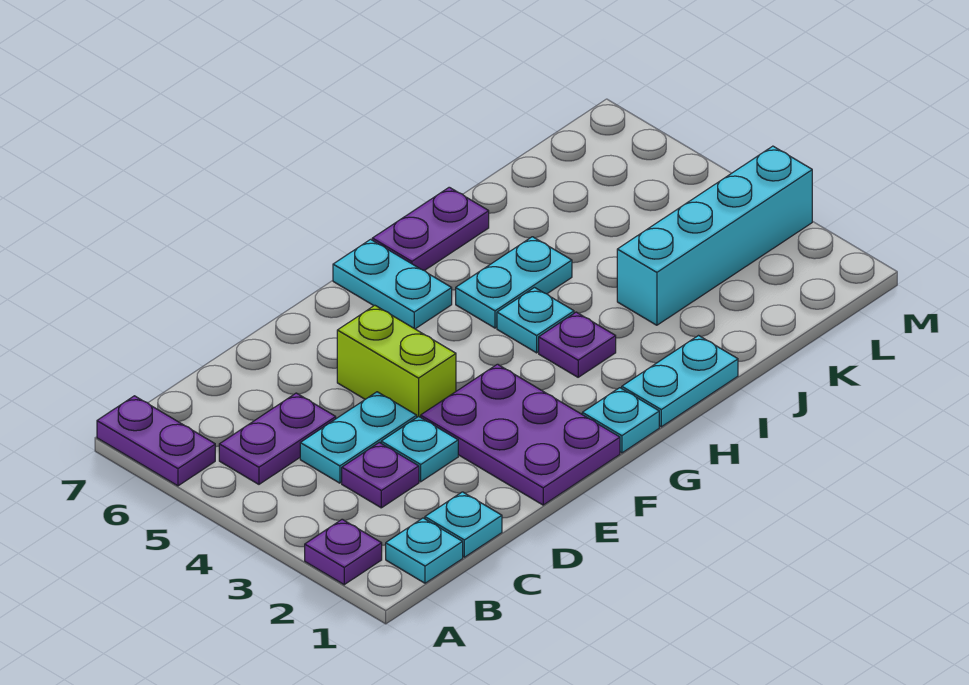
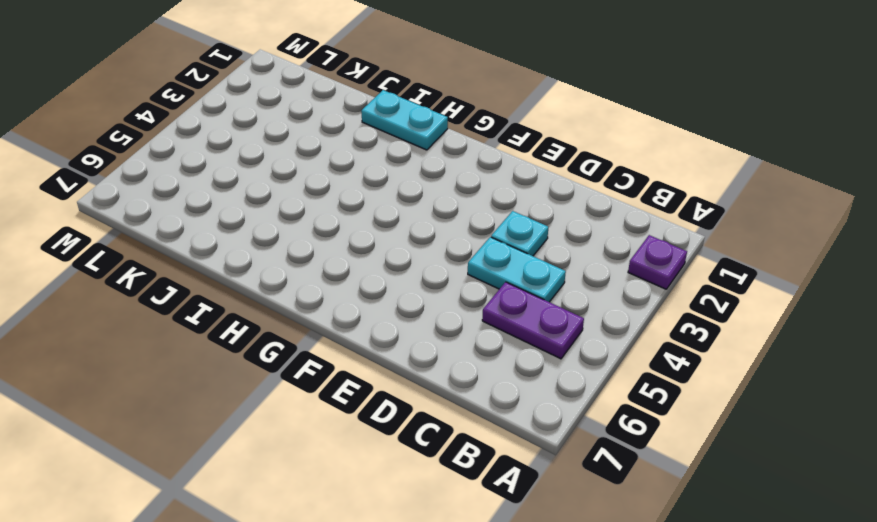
none -> purple 1x2 plate [97,396,215,486]
none -> cyan 1x1 plate [386,518,463,583]
none -> cyan 1x1 plate [425,492,502,557]

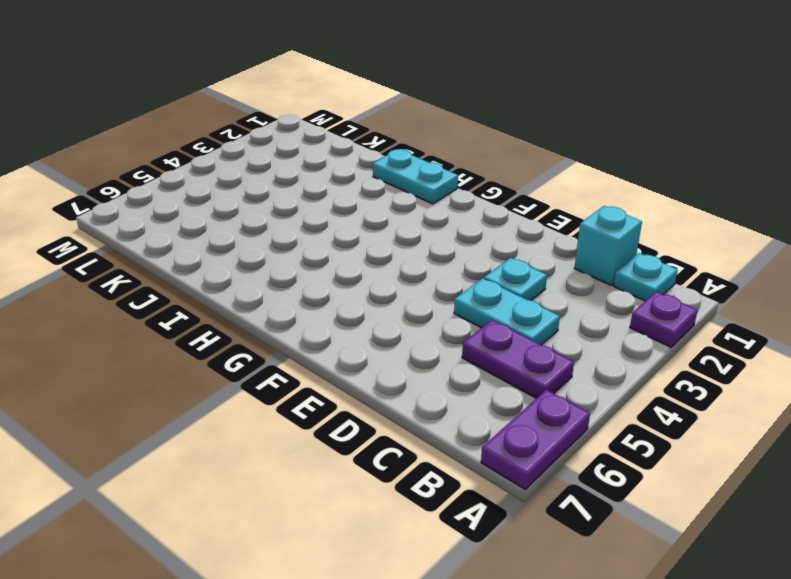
cyan 1x1 brick [574,206,642,285] -> cyan 1x1 plate [425,492,502,557]
none -> purple 1x1 plate [342,443,419,508]
none -> purple 2x3 plate [421,364,620,505]
none -> lime 1x2 brick [337,306,456,417]

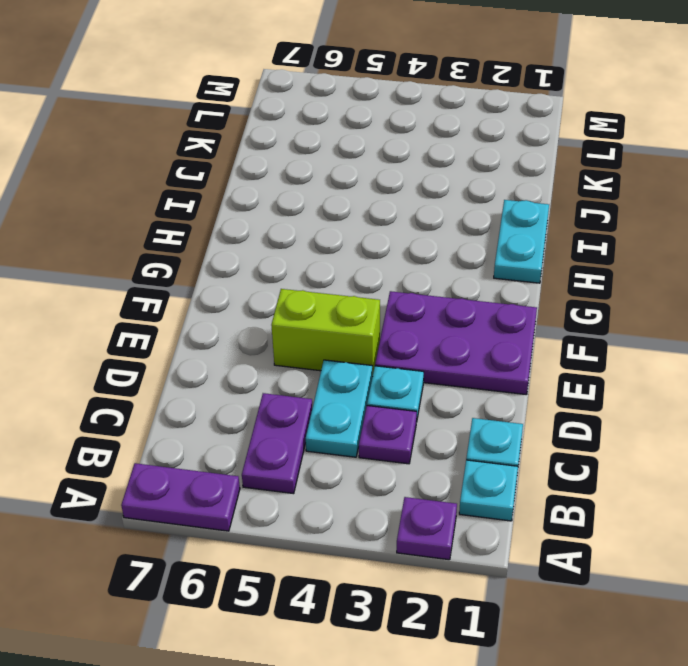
none -> cyan 1x1 plate [582,388,659,453]
none -> cyan 1x2 plate [333,239,452,329]
none -> purple 1x1 plate [539,312,616,377]

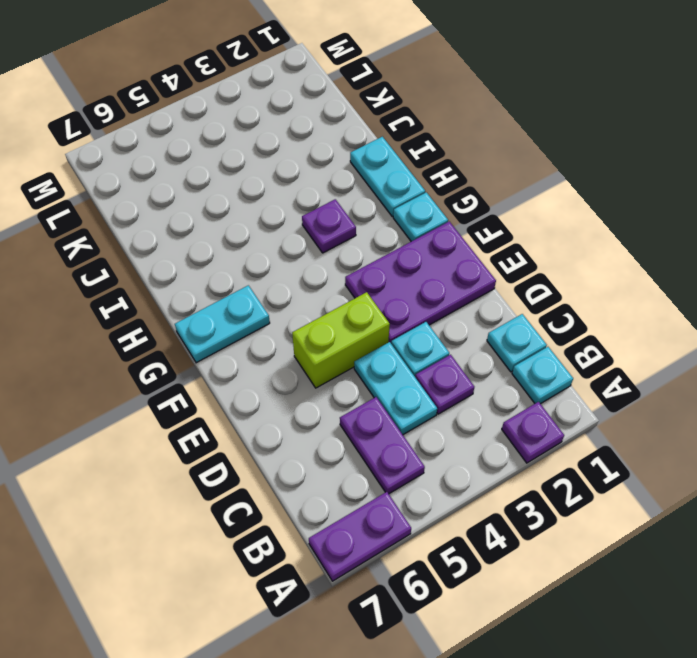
none -> cyan 1x1 plate [497,288,574,353]
none -> cyan 1x2 plate [456,237,572,328]
none -> purple 1x2 plate [372,187,489,271]

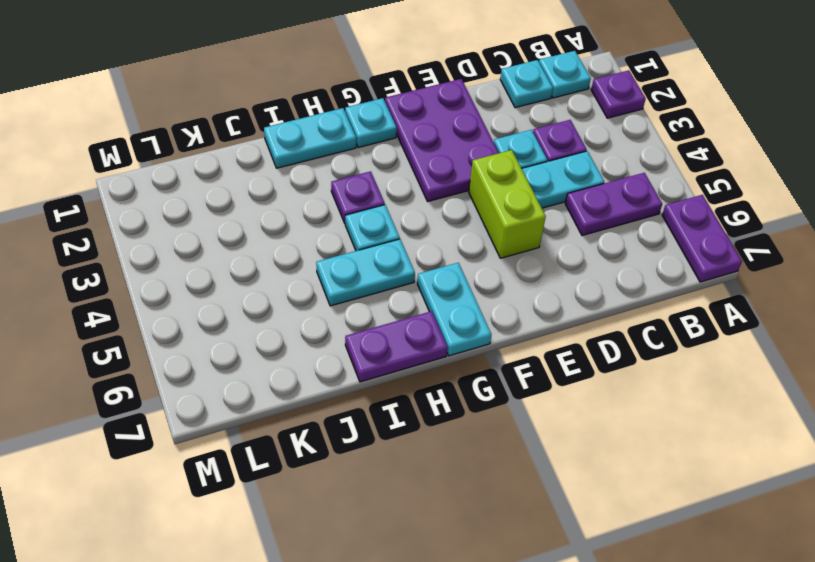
none -> cyan 1x4 brick [617,146,812,325]

